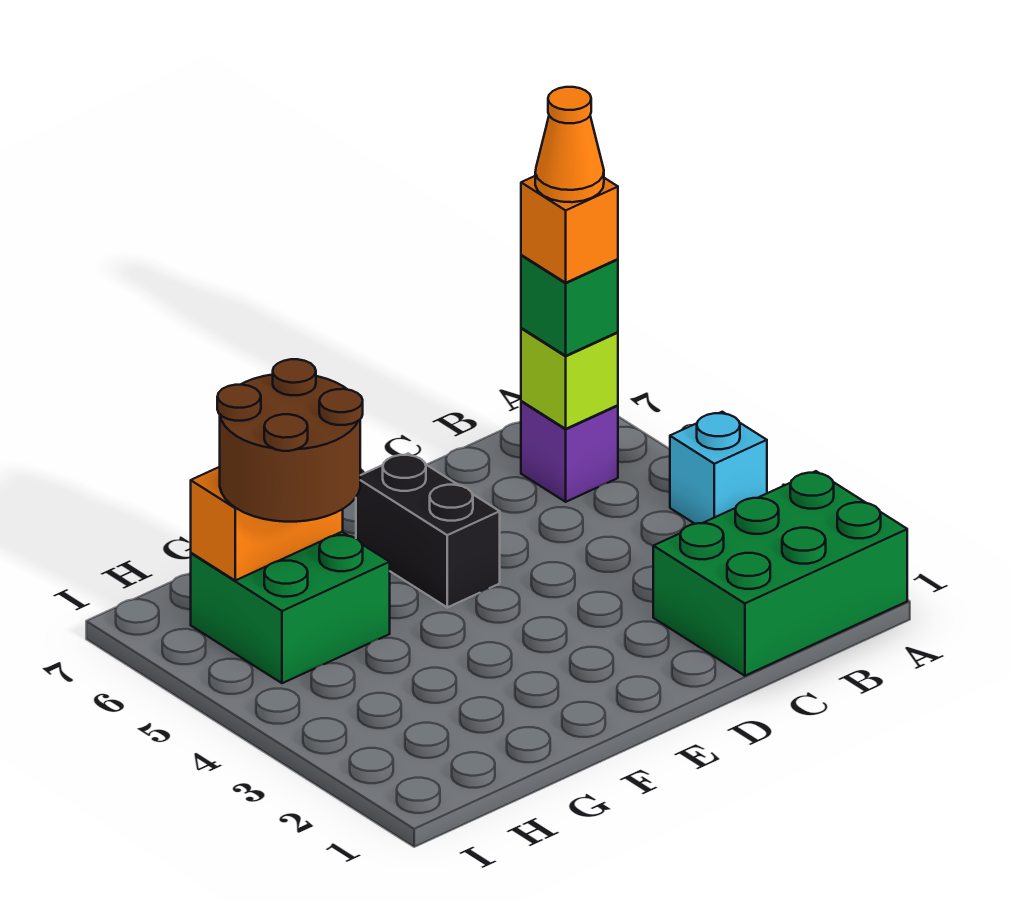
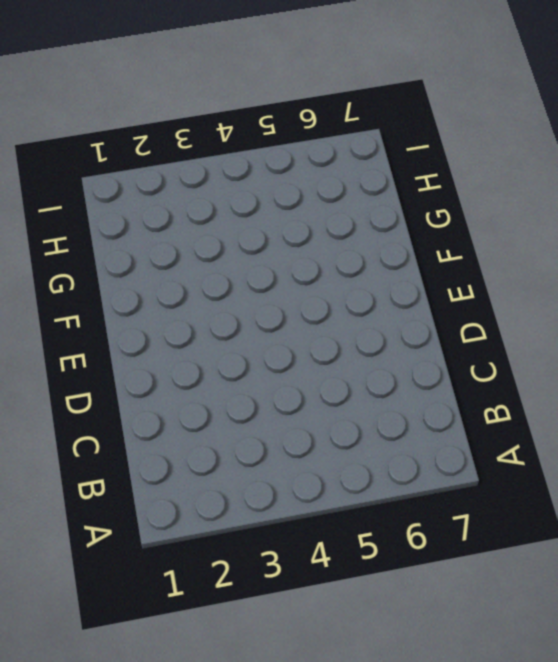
none -> green 2x3 brick [653,471,907,676]
none -> cyan 1x1 brick [670,412,767,524]

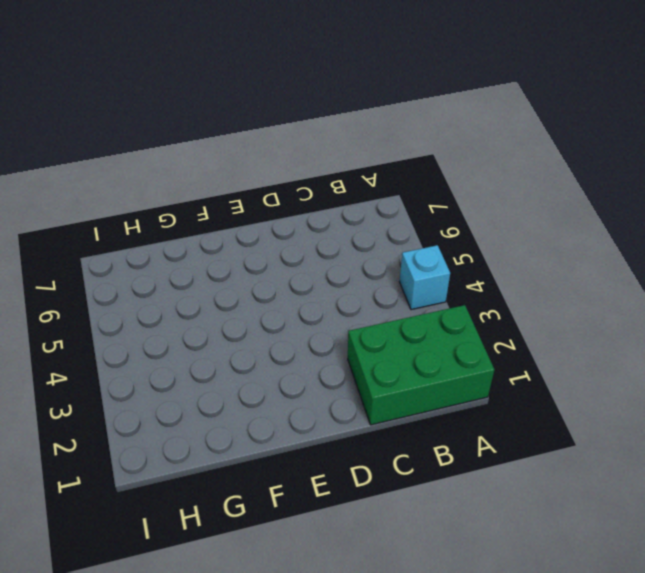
none -> purple 1x1 brick [521,401,618,502]
none -> black 1x2 brick [356,453,500,607]

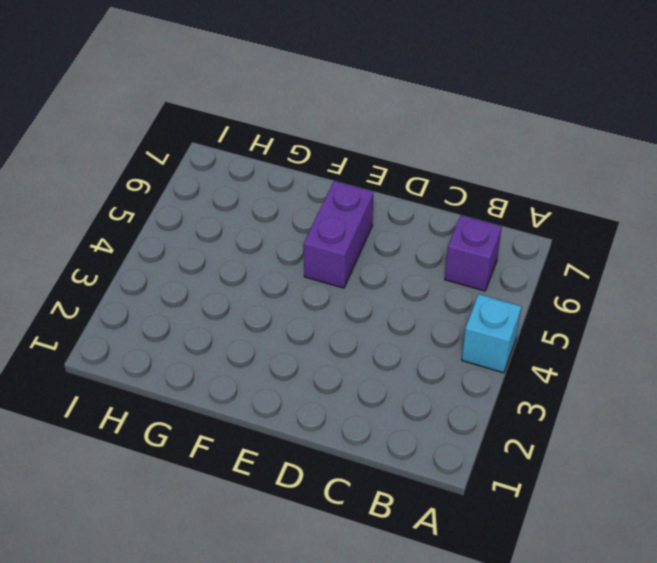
purple 1x2 brick [304,181,374,288] -> black 1x2 brick [356,453,500,607]
none -> green 2x3 brick [653,471,907,676]
none -> green 2x2 brick [191,532,390,683]

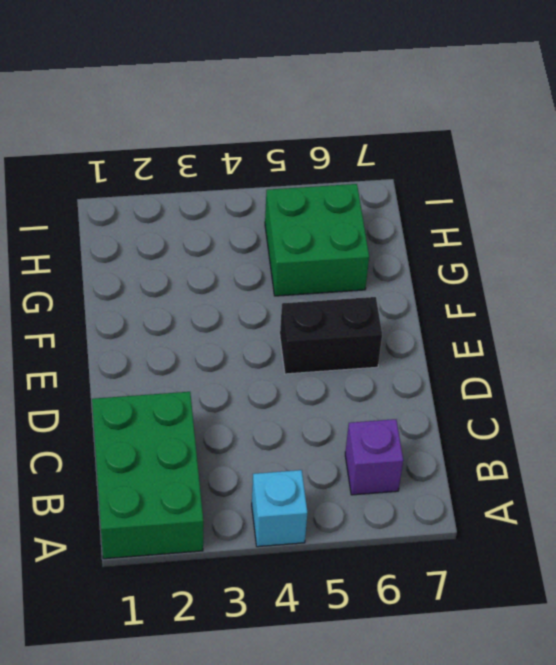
none -> lime 1x1 brick [521,328,618,429]
none -> orange 1x2 brick [191,467,343,580]

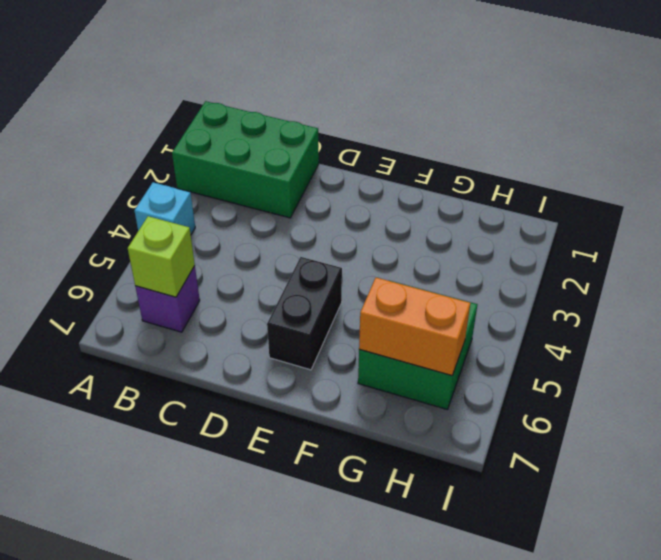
none -> green 1x1 brick [521,255,618,356]
none -> brown 2x2 round brick [217,359,363,522]

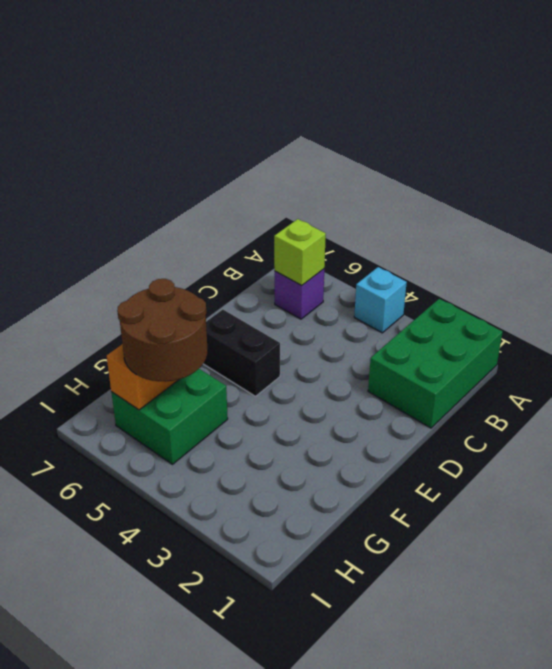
none -> green 1x1 brick [521,255,618,356]
none -> orange 1x1 brick [521,176,618,283]

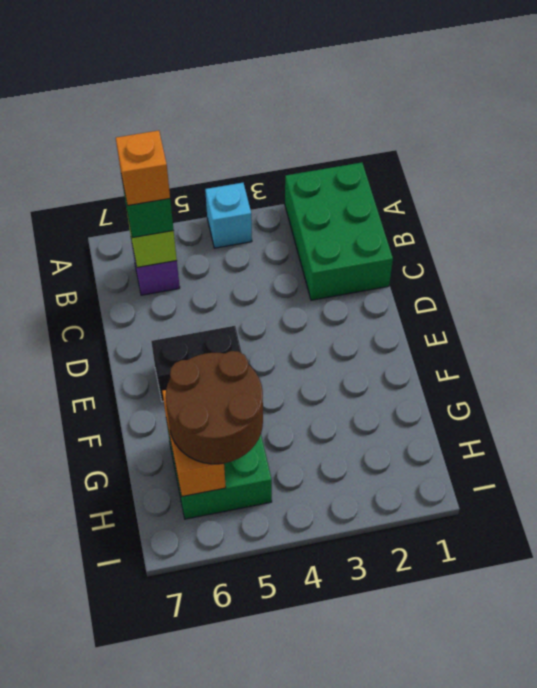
none -> orange 1x1 cone [535,87,604,202]

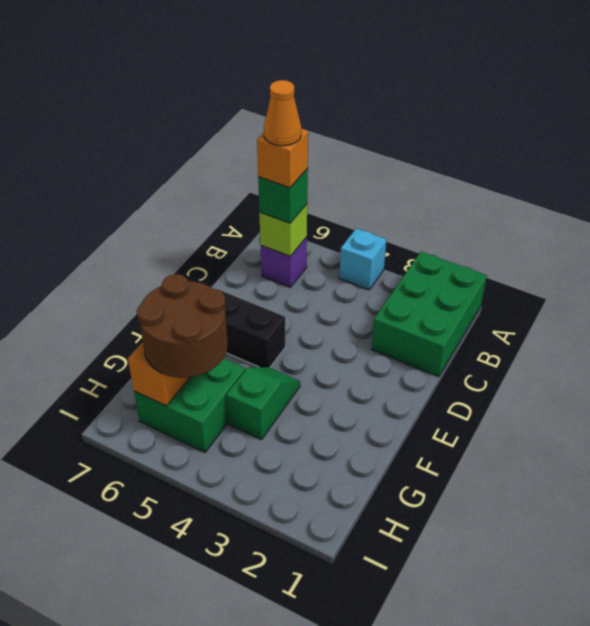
green 1x2 slope [226,367,300,440] -> none

